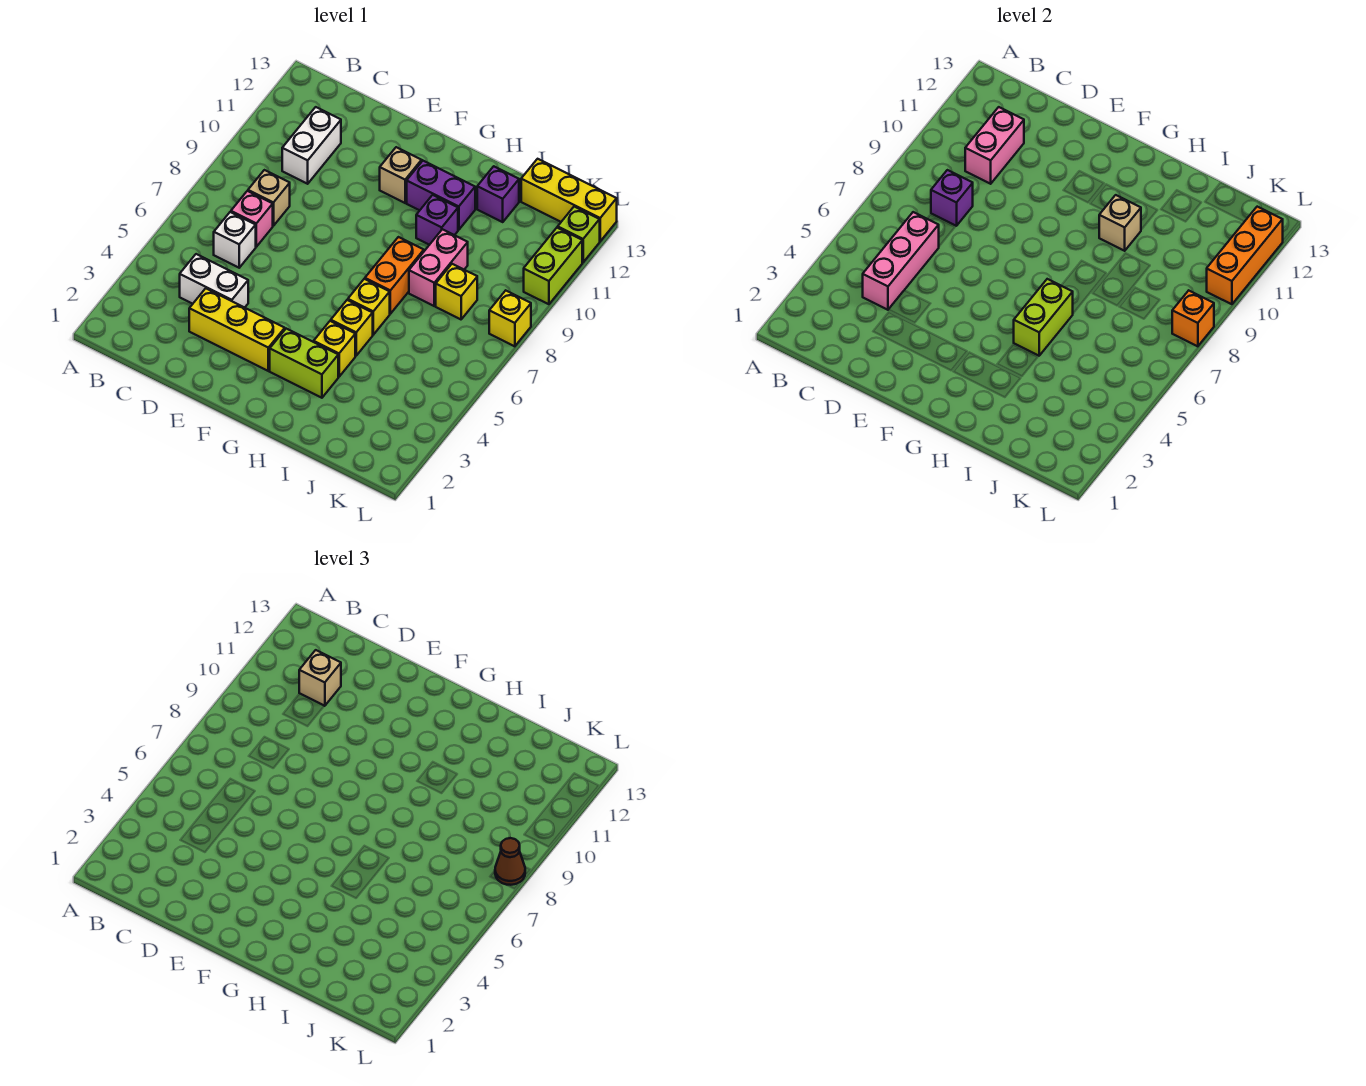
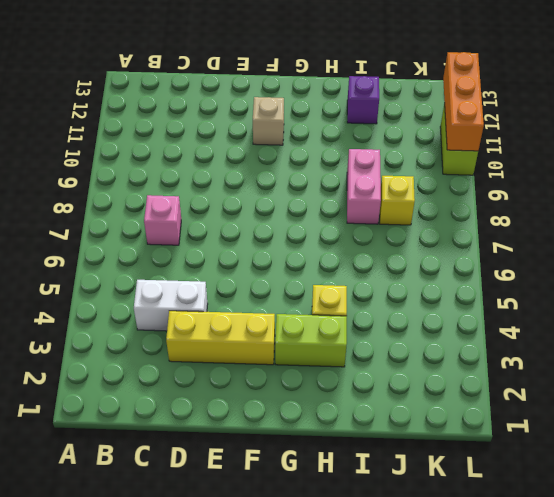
none -> white 1x1 brick [214,212,256,268]
none -> tan 1x1 brick [248,170,290,226]
none -> white 1x2 brick [282,107,341,184]
none -> purple 1x2 brick [407,161,475,230]

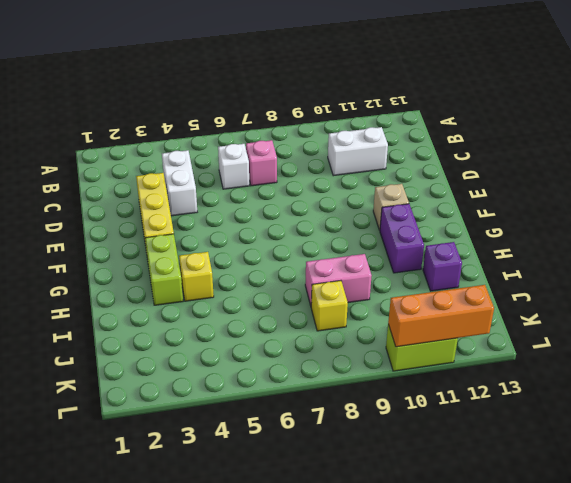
none -> tan 1x1 brick [248,170,290,226]
none -> yellow 1x1 brick [331,300,373,356]
none -> yellow 1x1 brick [348,279,390,335]
none -> orange 1x2 brick [365,237,424,314]

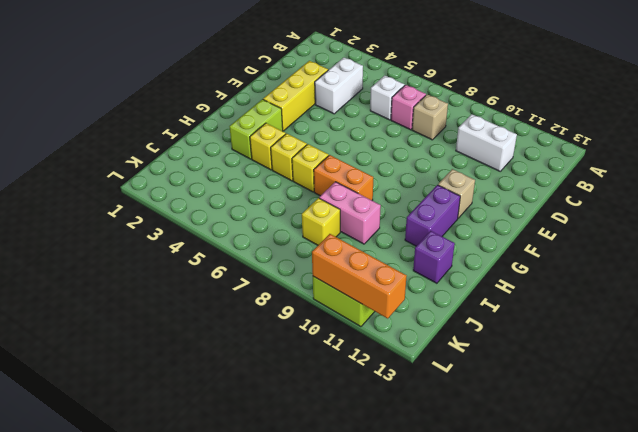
none -> purple 1x1 brick [416,195,458,245]
none -> yellow 1x3 brick [521,159,617,241]
none -> yellow 1x1 brick [489,291,531,346]
none -> lime 1x1 brick [558,207,600,262]

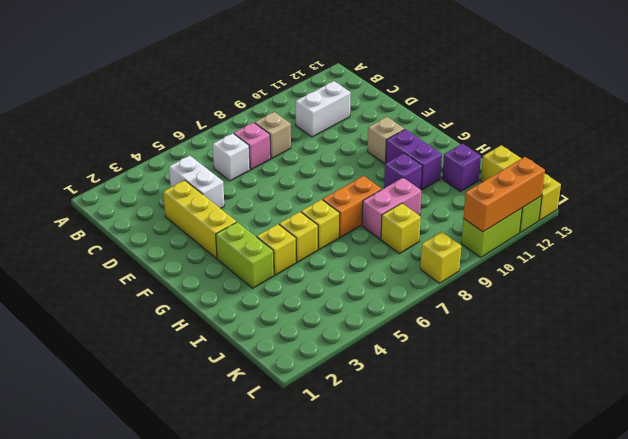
none -> pink 1x3 brick [863,212,939,310]
none -> purple 1x1 brick [931,170,973,226]
none -> pink 1x2 brick [965,107,1024,184]
none -> lime 1x2 brick [1014,279,1073,356]

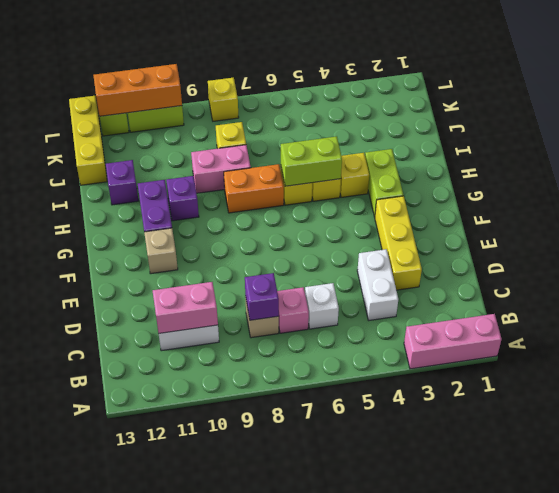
pink 1x3 brick [404,314,502,369] -> pink 1x3 brick moved to [863,212,939,310]
none -> tan 1x1 brick [1099,195,1141,251]
none -> orange 1x1 brick [1172,291,1214,346]
none -> tan 1x1 brick [299,650,341,706]
none -> brown 1x1 cone [495,838,525,885]

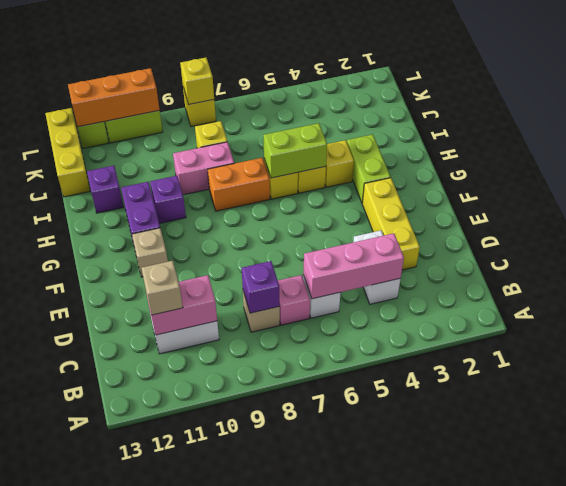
yellow 1x1 brick [180,58,214,105] -> orange 1x1 brick [1172,291,1214,346]
none -> tan 1x1 brick [1099,195,1141,251]
none -> brown 1x1 cone [495,838,525,885]

